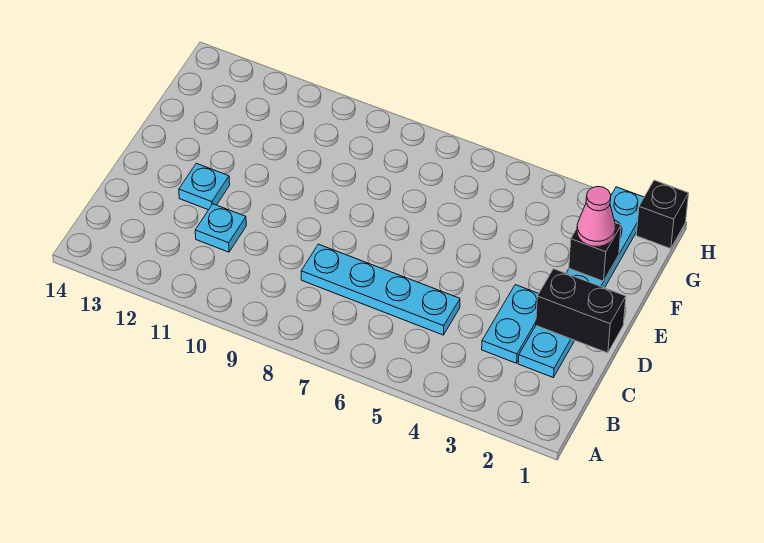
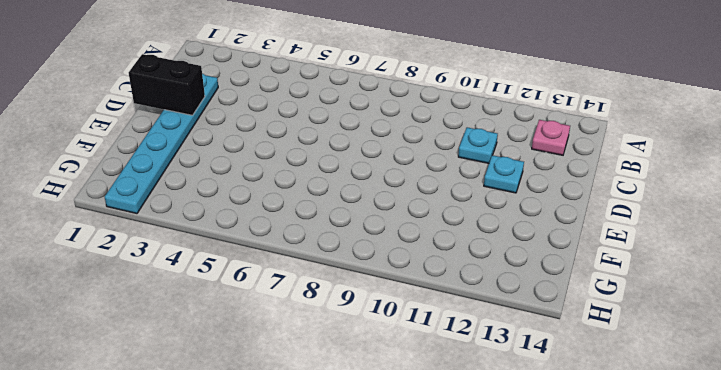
pink 1x1 plate [532,120,570,155] -> none
none -> cyan 1x2 plate [482,285,539,363]
none -> cyan 1x4 plate [301,244,460,335]

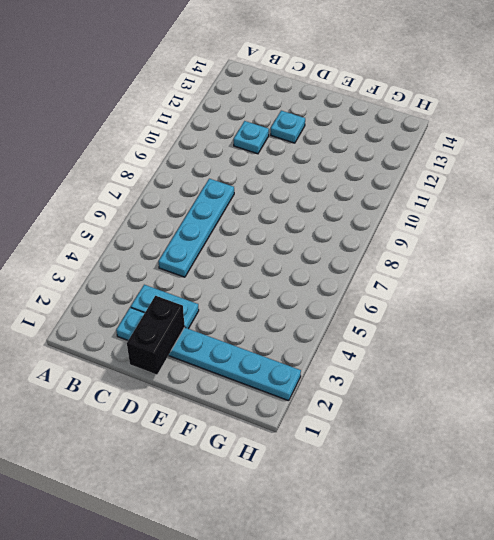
none -> black 1x1 brick [636,180,689,249]
none -> black 1x1 brick [569,223,621,281]

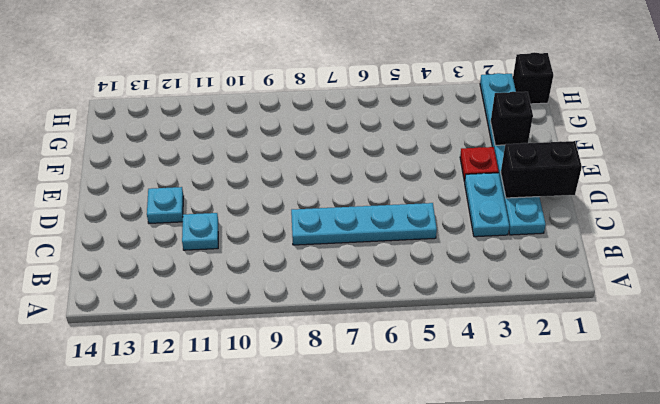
red 1x1 plate [460,147,499,182] -> none
none -> pink 1x1 cone [577,187,616,246]

